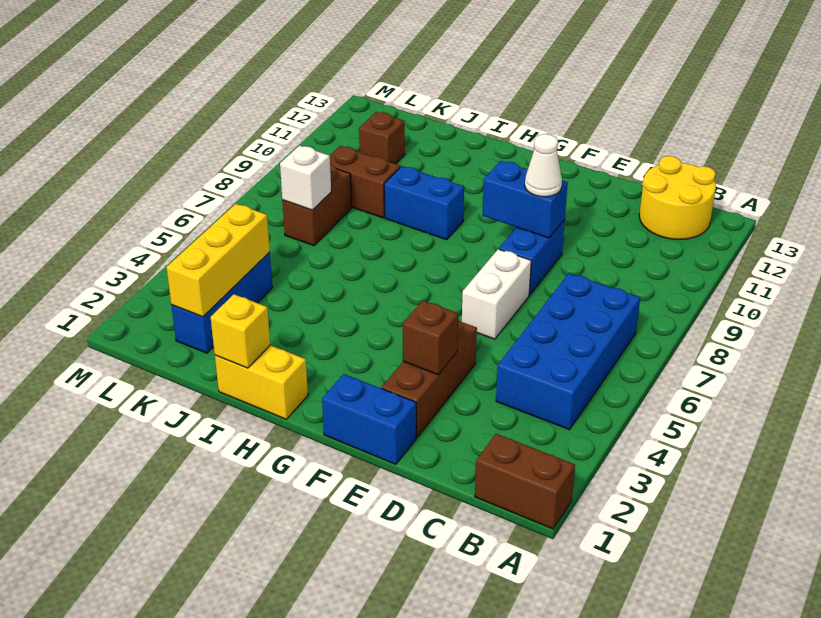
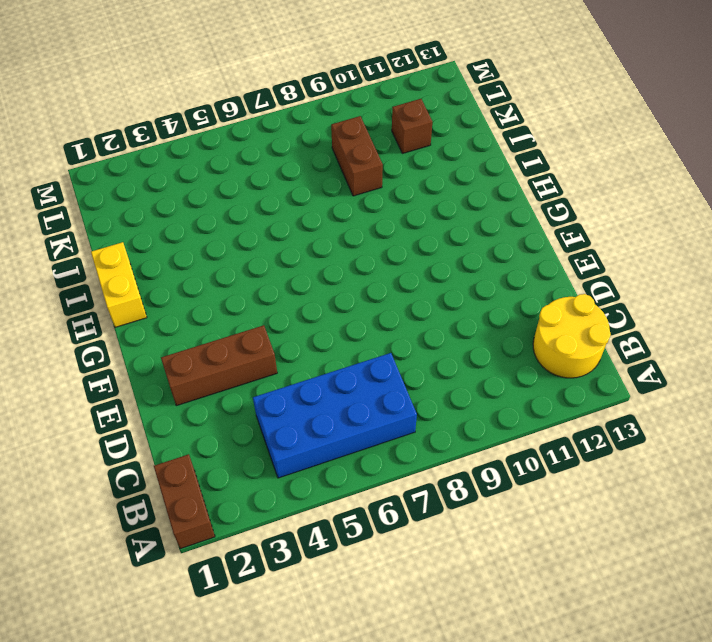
none -> blue 1x2 brick [322,374,416,464]
none -> white 1x2 brick [462,249,531,339]
none -> blue 1x2 brick [499,220,565,295]

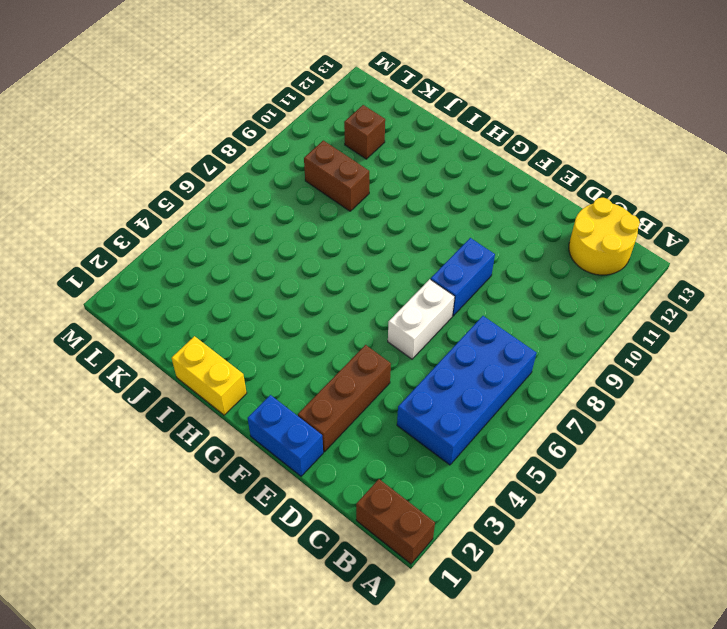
none -> blue 1x2 brick [384,166,464,240]
none -> blue 1x3 brick [171,252,272,353]
none -> brown 1x2 brick [282,165,352,246]

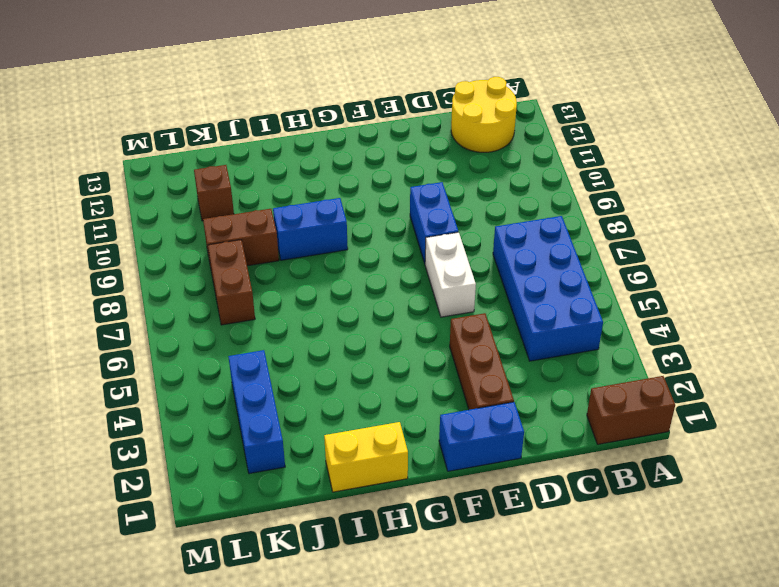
none -> brown 1x1 brick [403,301,458,375]
none -> blue 1x2 brick [482,161,568,238]
none -> yellow 1x1 brick [211,294,270,368]

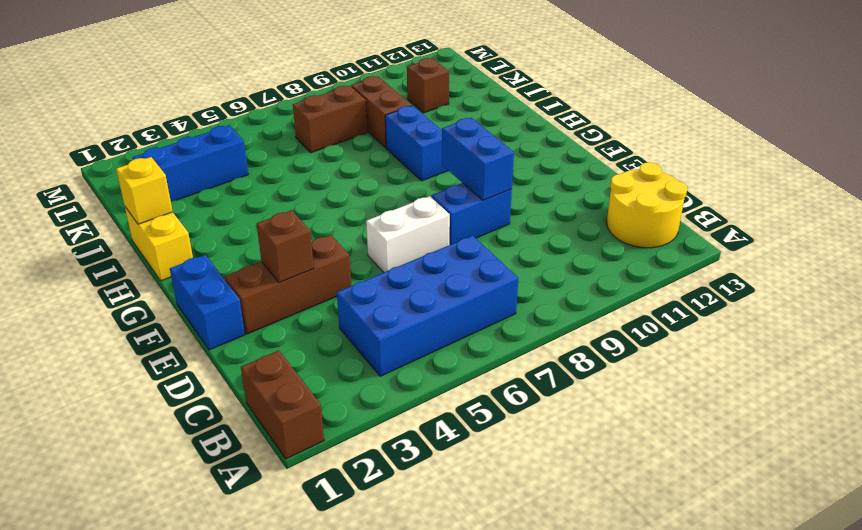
none -> yellow 1x3 brick [166,204,270,317]
none -> white 1x1 brick [280,146,331,210]
none -> white 1x1 cone [525,134,562,197]

